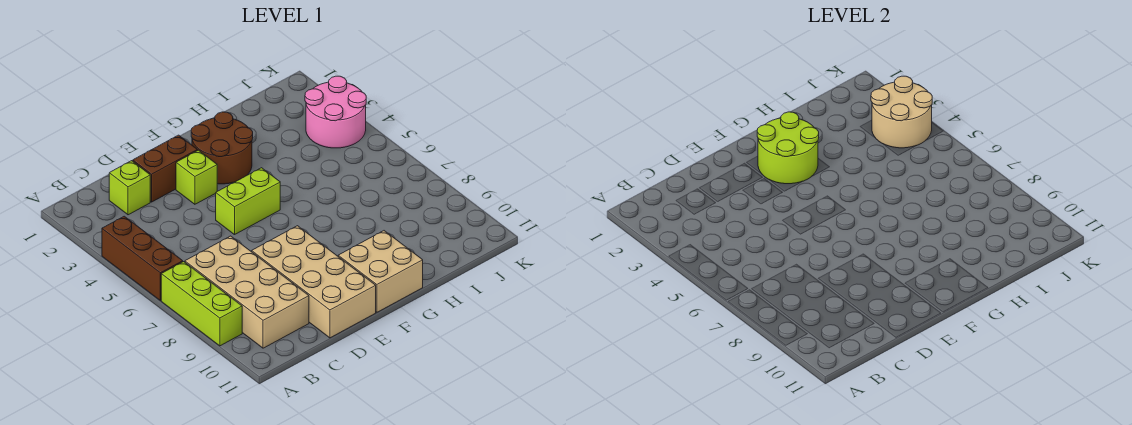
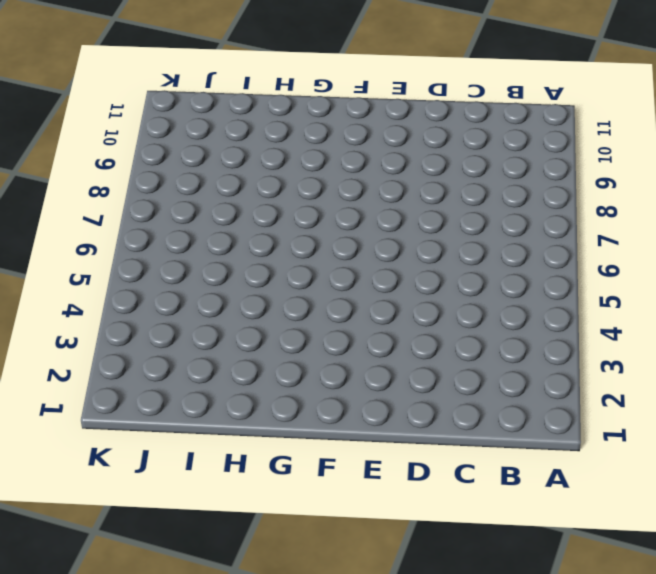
none -> brown 1x3 brick [102,216,183,301]
none -> lime 1x3 brick [161,262,242,346]
none -> tan 2x4 brick [185,236,309,348]

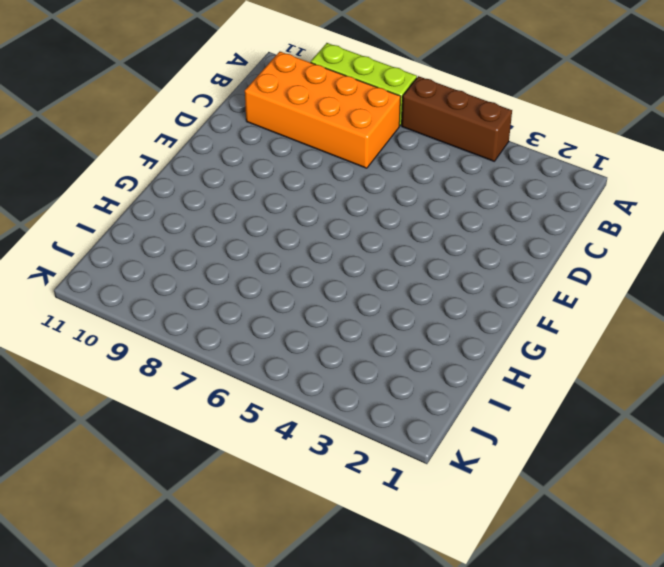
orange 2x4 brick [245,52,401,168] -> tan 2x4 brick [185,236,309,348]
none -> lime 1x1 brick [109,161,150,215]
none -> brown 1x2 brick [133,135,197,202]
none -> tan 2x4 brick [252,226,376,338]

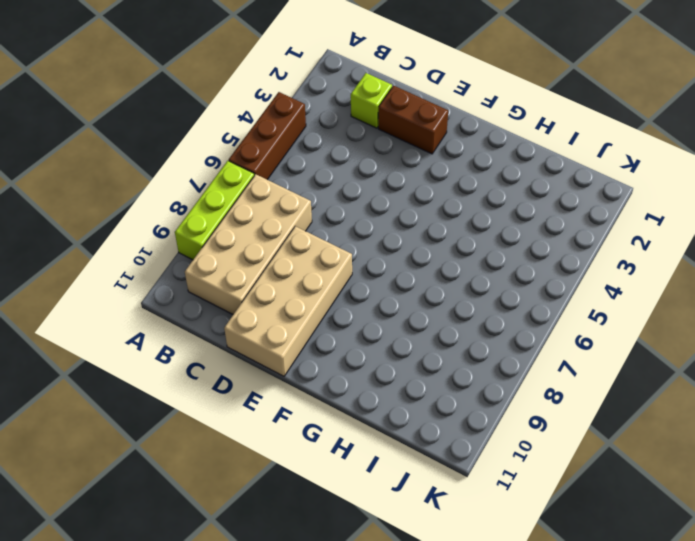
none -> lime 1x1 brick [176,150,217,204]
none -> lime 1x2 brick [216,168,280,235]
none -> brown 2x2 round brick [191,112,253,184]

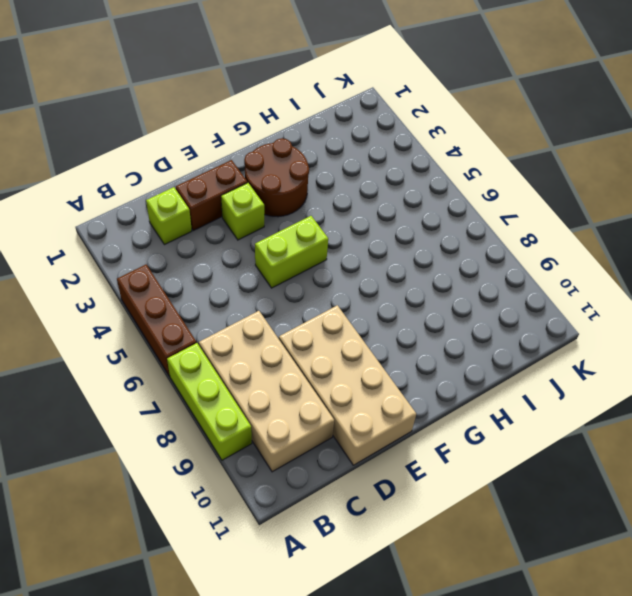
none -> tan 2x2 brick [338,231,423,312]
none -> pink 2x2 round brick [305,76,366,148]
none -> lime 2x2 round brick [757,112,819,184]

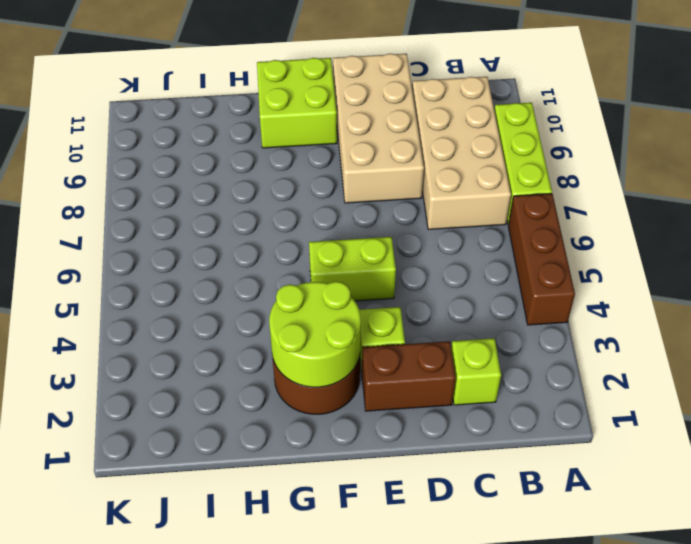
lime 2x2 brick [257,58,337,148] -> tan 2x2 brick [338,231,423,312]
none -> pink 2x2 round brick [305,76,366,148]
none -> tan 2x2 round brick [871,76,932,148]

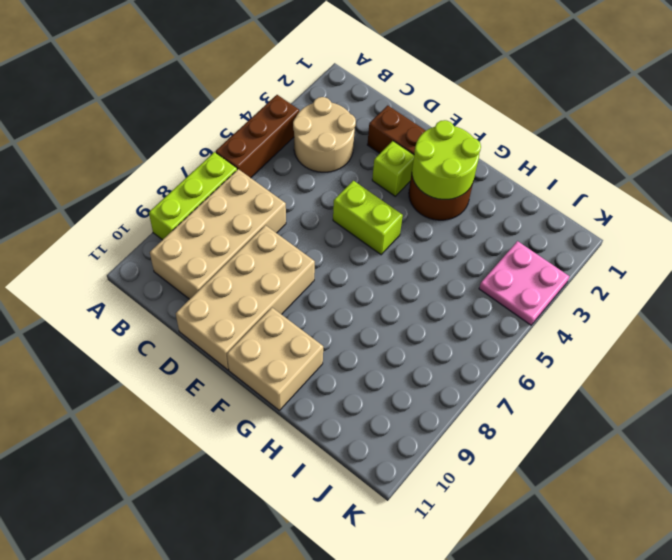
tan 2x2 round brick [293,97,356,172] -> tan 2x2 round brick moved to [871,76,932,148]
pink 2x2 plate [479,241,569,325] -> pink 2x2 round brick [305,76,366,148]
none -> lime 1x1 brick [109,161,150,215]

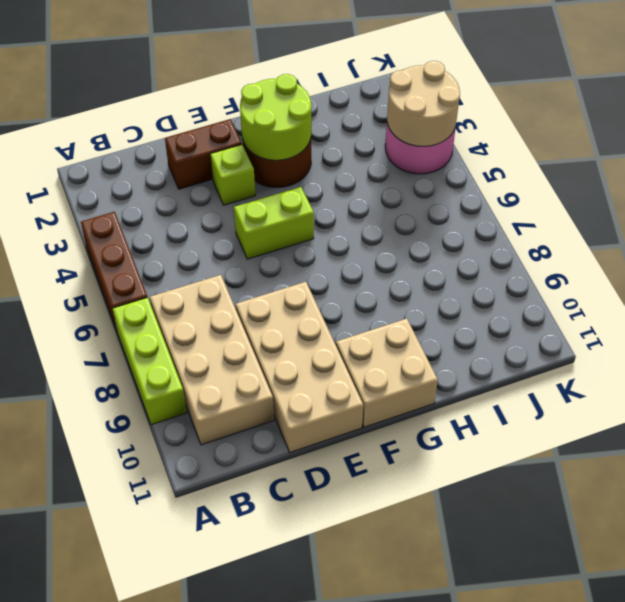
none -> lime 1x1 brick [109,161,150,215]

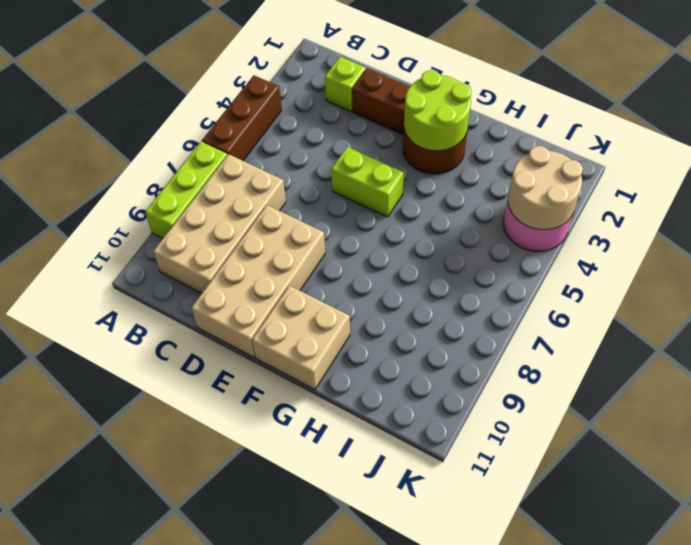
none -> lime 1x1 brick [176,150,217,204]

